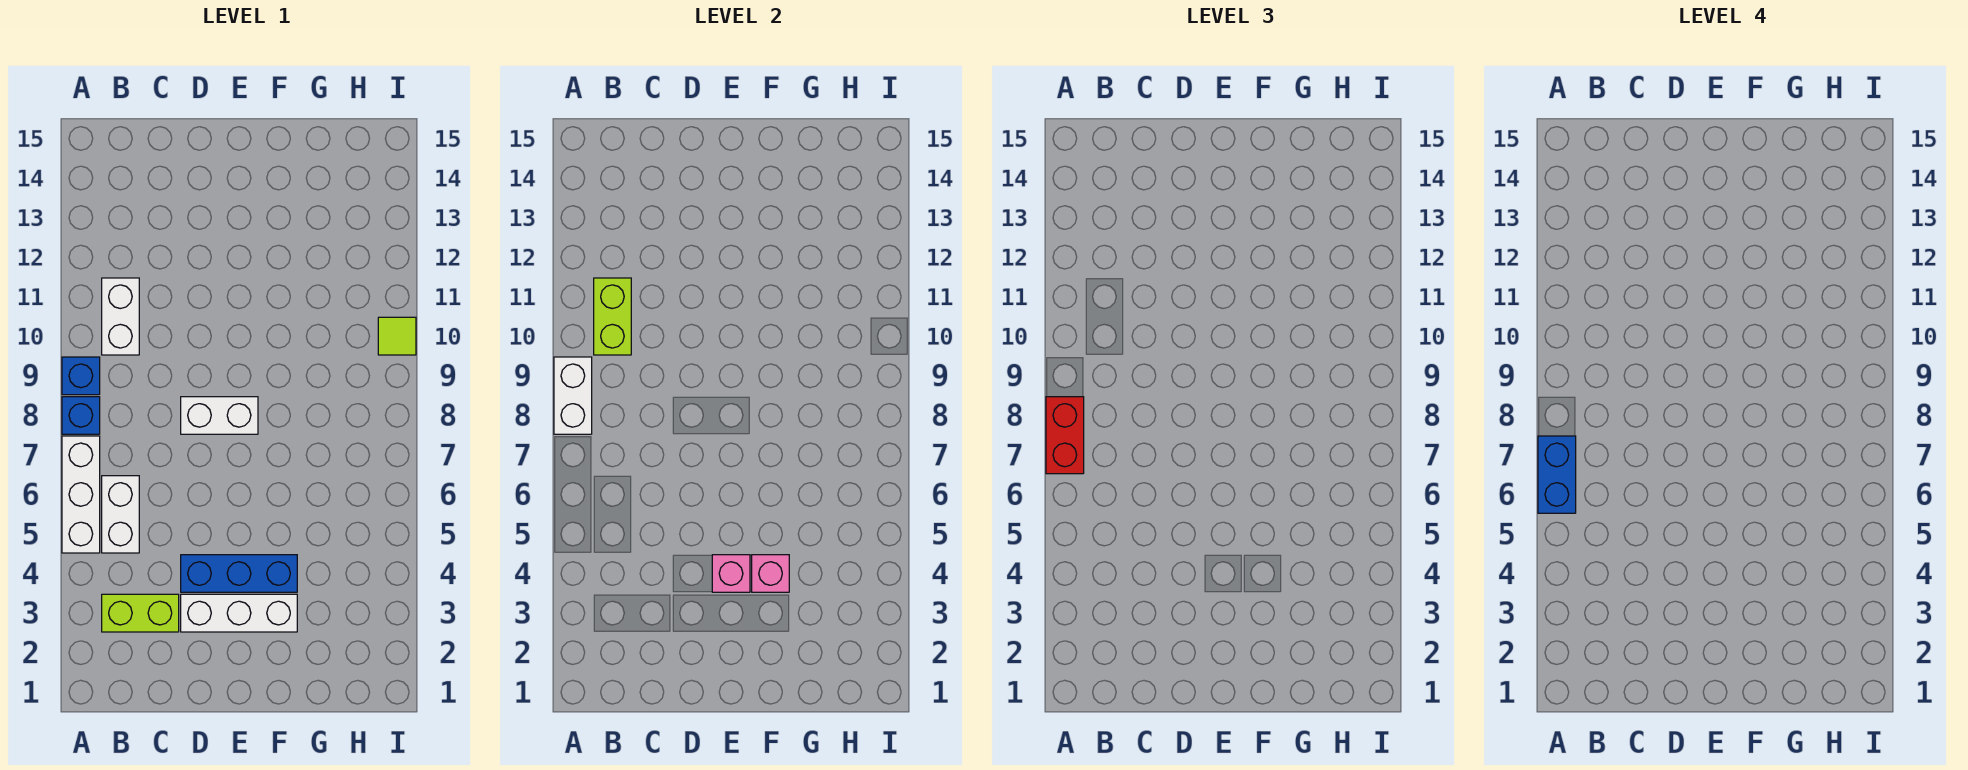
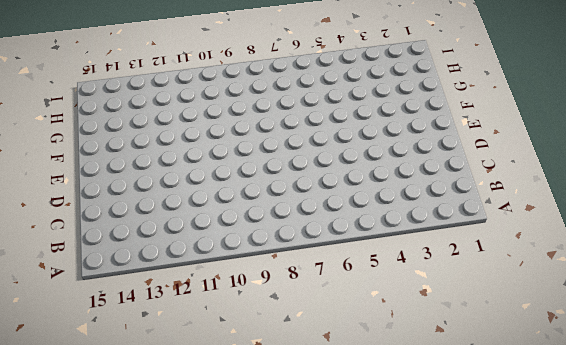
none -> white 1x3 brick [62,436,100,553]
none -> blue 1x1 brick [62,397,100,434]
none -> blue 1x1 brick [62,357,100,395]

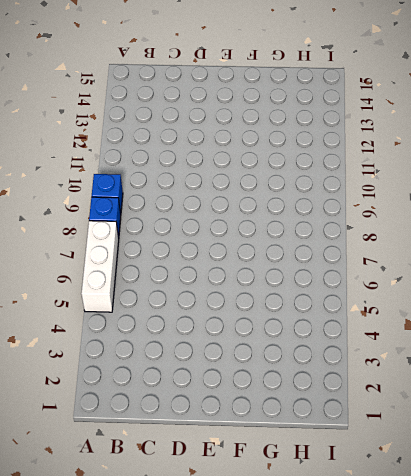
none -> lime 1x2 brick [102,594,179,632]
none -> white 1x2 brick [102,476,139,553]
none -> white 1x2 brick [102,278,139,355]

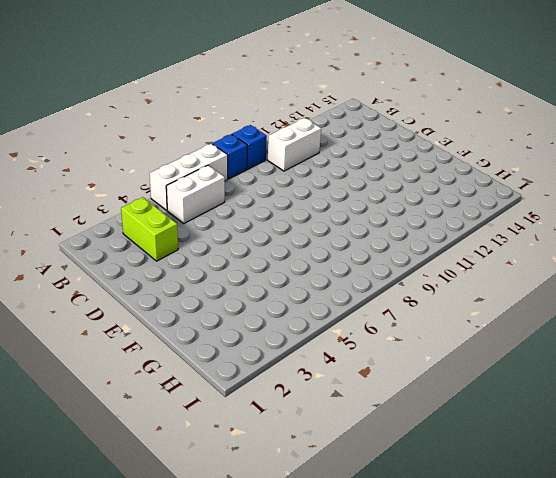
none -> white 1x3 brick [181,594,297,632]
none -> blue 1x3 brick [181,555,297,592]
none -> white 1x2 brick [181,397,258,434]

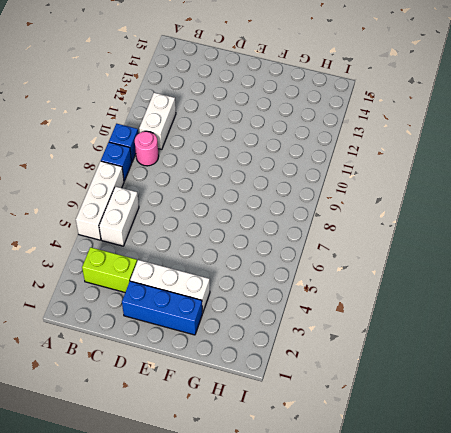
pink 1x1 round brick [135,131,159,166] -> none
blue 1x3 brick [122,281,202,335] -> blue 1x3 brick moved to [181,555,297,592]
none -> white 1x2 brick [181,397,258,434]
none -> lime 1x1 tile [378,317,416,355]
none -> white 1x2 brick [554,357,592,434]

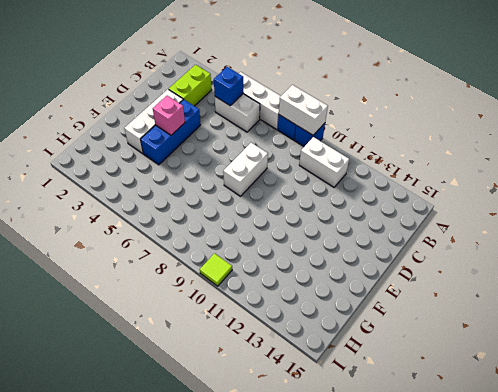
blue 1x1 brick [214,67,243,105] -> none
none -> lime 1x2 brick [594,278,631,355]
none -> pink 1x1 brick [752,555,789,592]
none -> red 1x2 brick [1046,397,1084,474]

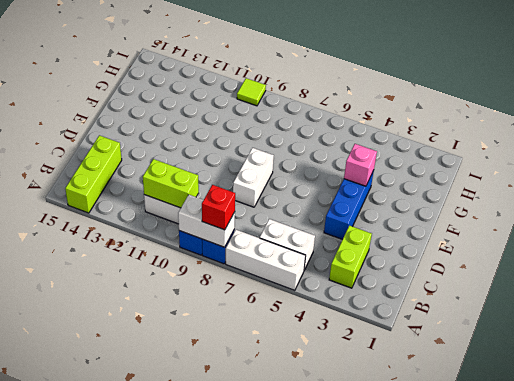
red 1x1 brick [202,185,235,230] -> red 1x2 brick [1046,397,1084,474]
lime 1x3 brick [65,135,122,213] -> none
none -> white 1x3 brick [181,594,297,632]
none -> pink 1x1 brick [712,555,750,592]
none -> blue 1x2 brick [1538,436,1576,513]

